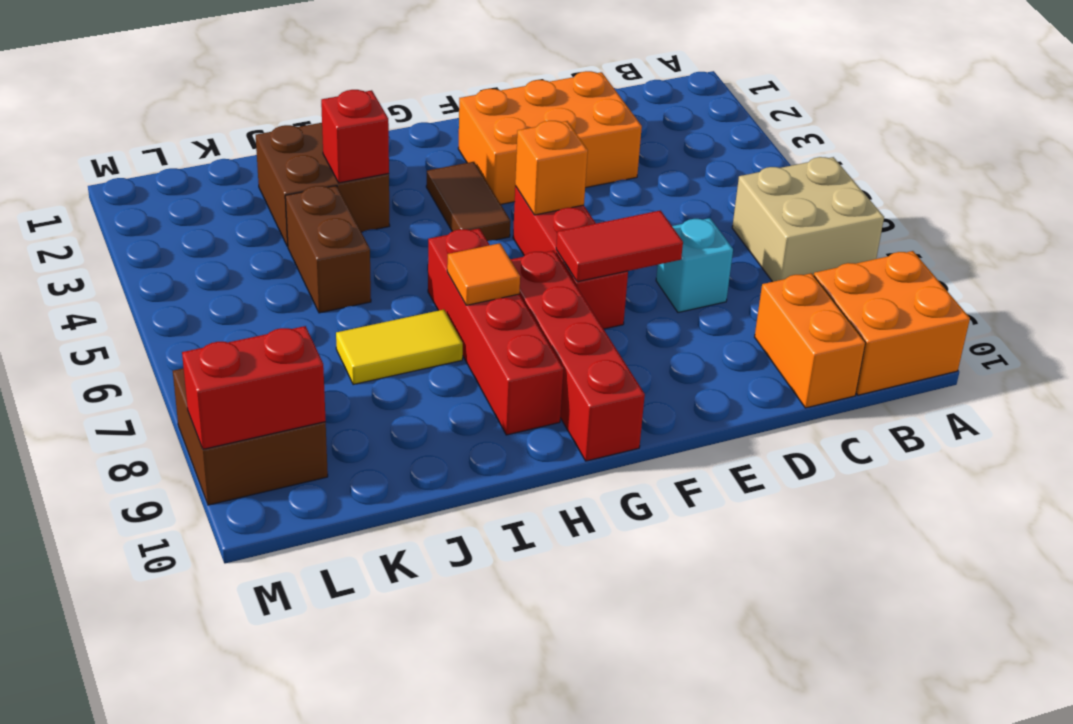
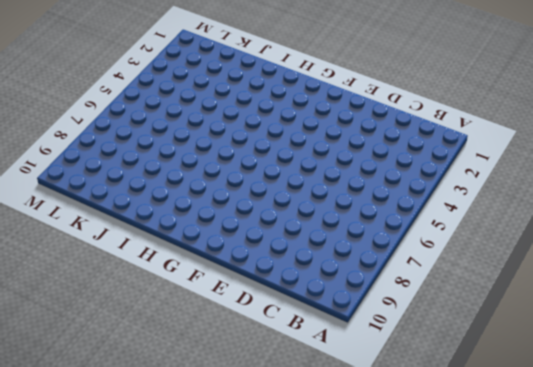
none -> tan 2x2 brick [732,157,884,282]
none -> orange 2x2 brick [814,251,970,395]
none -> orange 1x2 brick [755,273,865,408]

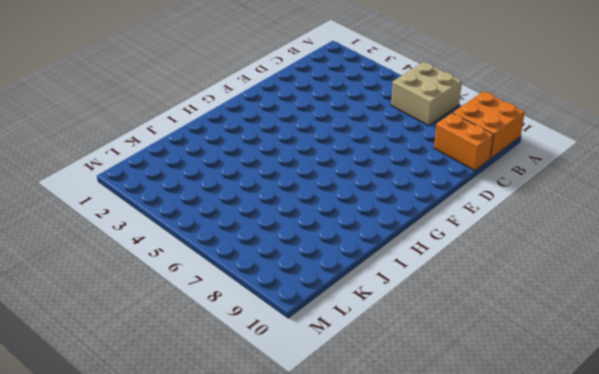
none -> orange 2x3 brick [458,71,642,204]
none -> cyan 1x1 brick [656,218,733,312]
none -> red 1x3 brick [513,186,628,329]

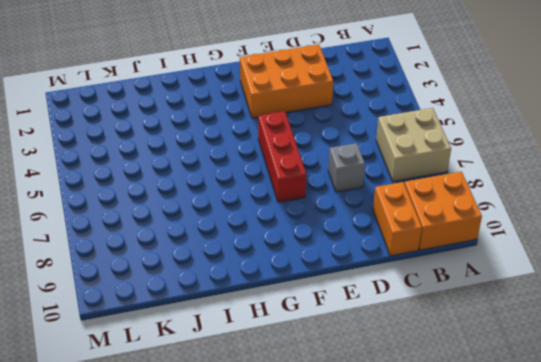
grey 1x1 brick [328,143,365,192] -> cyan 1x1 brick [656,218,733,312]
none -> brown 1x2 tile [426,162,510,241]
none -> red 1x4 brick [510,251,645,461]
none -> red 1x4 brick [428,228,563,435]

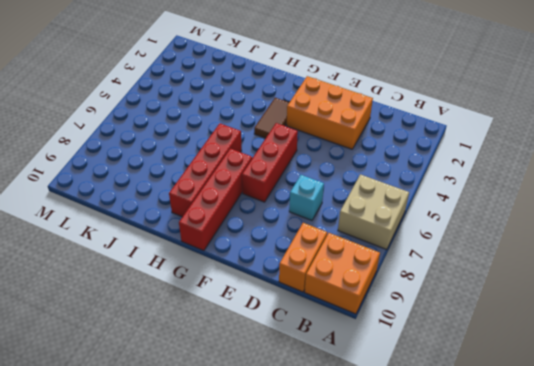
none -> brown 2x2 brick [256,123,390,247]
none -> yellow 1x2 tile [336,310,463,385]
none -> brown 1x2 brick [285,186,371,313]

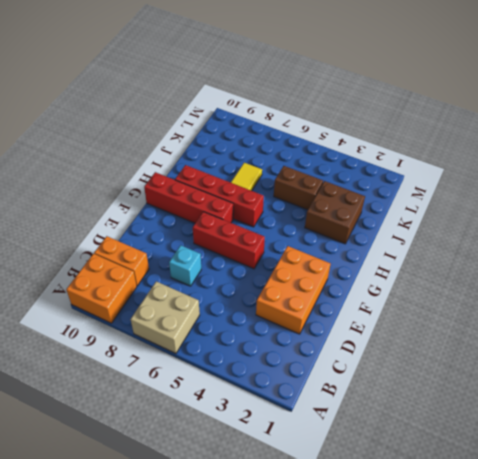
none -> brown 1x2 tile [426,162,510,241]
none -> brown 2x2 brick [173,368,328,505]
none -> red 1x2 tile [556,211,683,282]

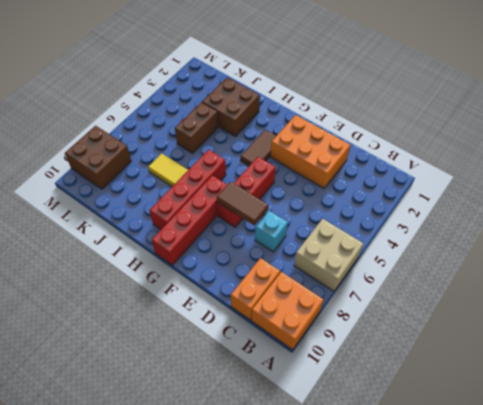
brown 1x2 tile [217,182,268,225] -> red 1x2 tile [556,211,683,282]
none -> orange 1x1 brick [515,121,588,215]
none -> orange 1x1 tile [447,243,520,305]
none -> red 1x1 brick [321,90,389,183]

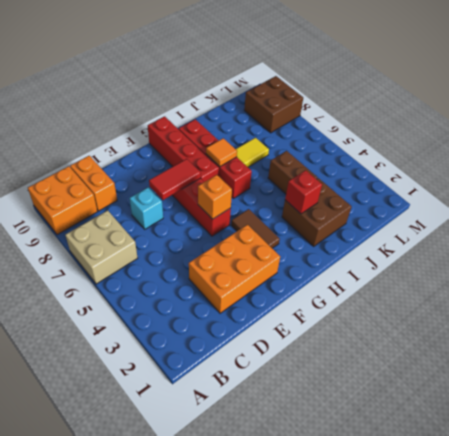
none -> red 1x2 brick [182,326,326,449]

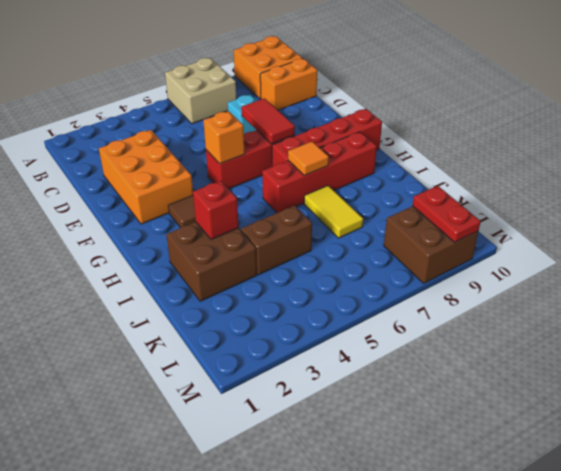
red 1x2 plate [413,186,481,243] -> red 1x2 brick [182,326,326,449]

